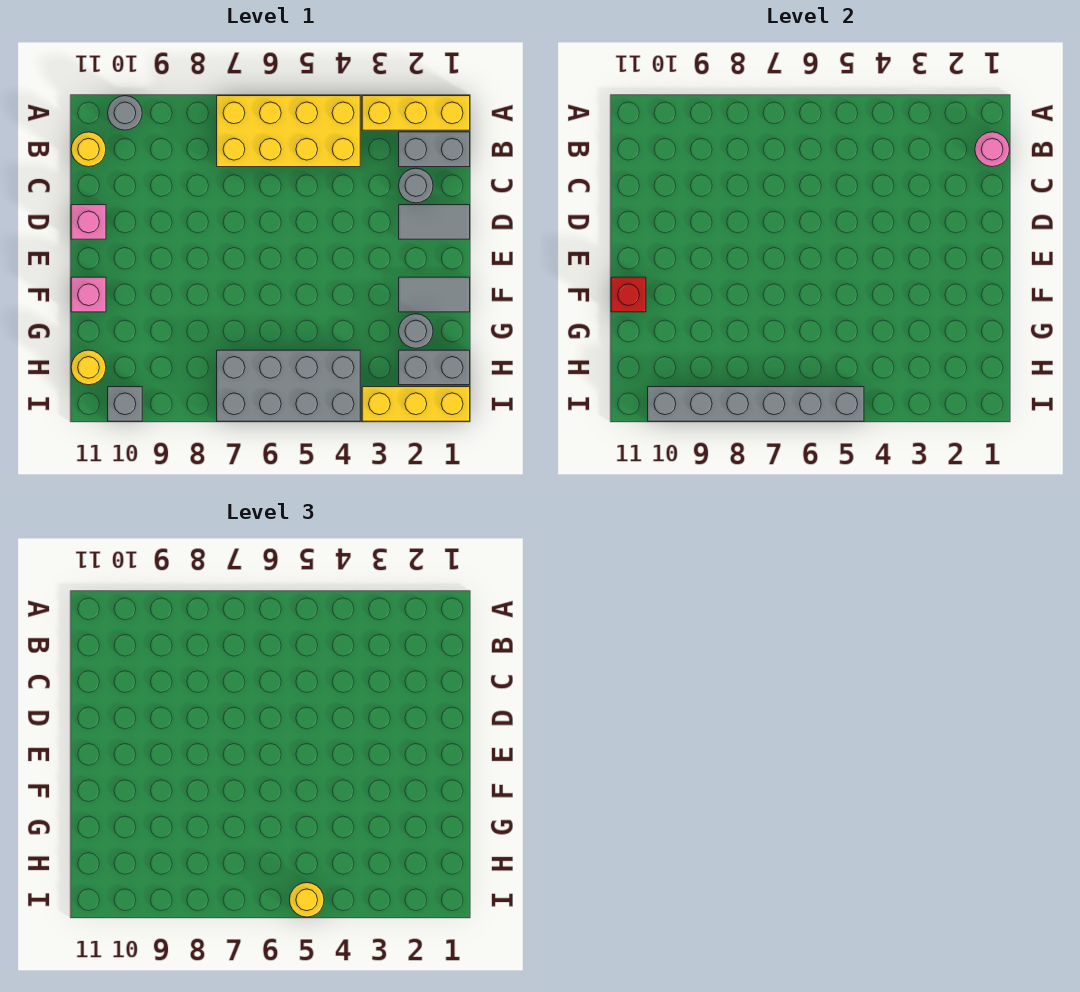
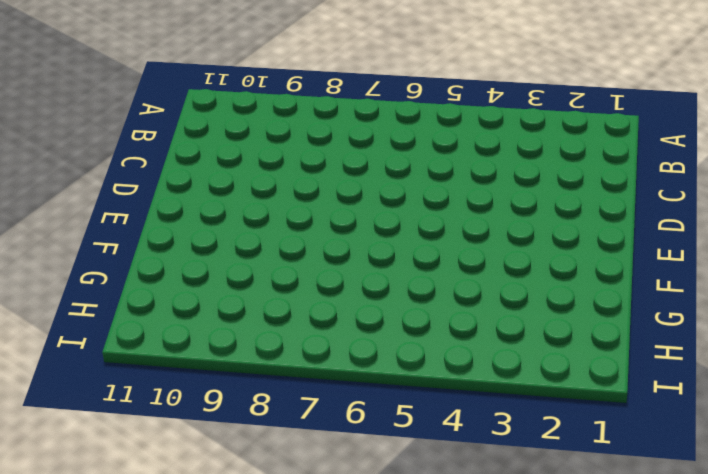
none -> yellow 1x3 brick [362,96,470,130]
none -> yellow 2x4 brick [217,96,360,167]
none -> grey 1x1 round brick [108,96,142,130]

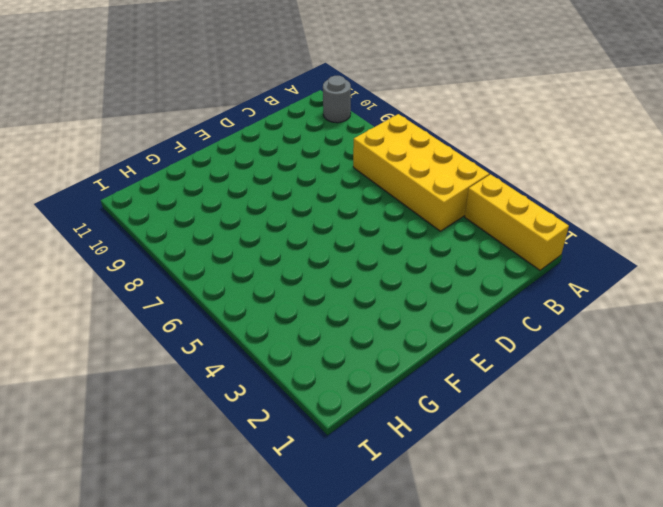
none -> grey 1x2 brick [399,132,470,167]
none -> yellow 1x1 round brick [71,132,106,167]
none -> grey 1x1 round brick [399,168,433,203]

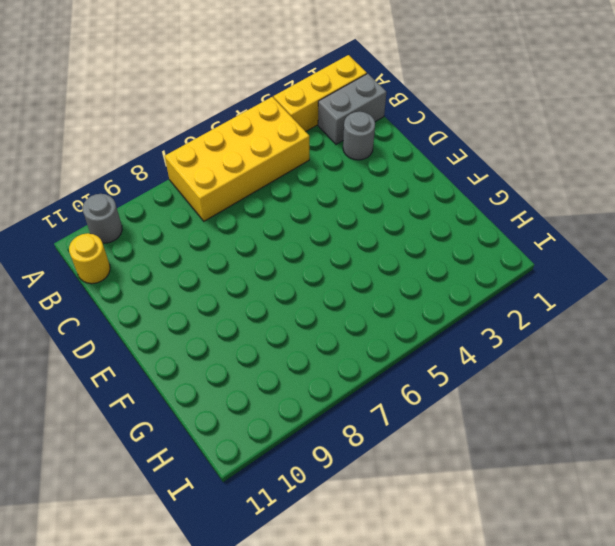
none -> grey 1x2 tile [399,205,470,239]
none -> pink 1x1 brick [71,205,106,239]
none -> grey 1x2 tile [399,277,470,312]

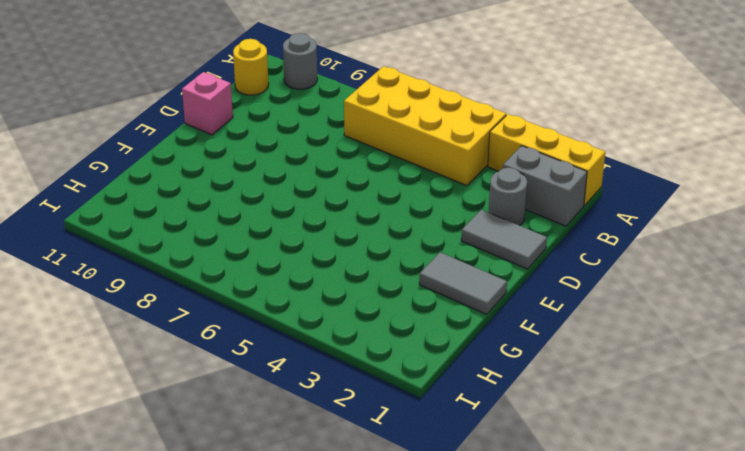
none -> pink 1x1 brick [71,277,106,312]
none -> grey 1x1 round brick [399,314,433,348]
none -> grey 1x2 brick [399,350,470,385]

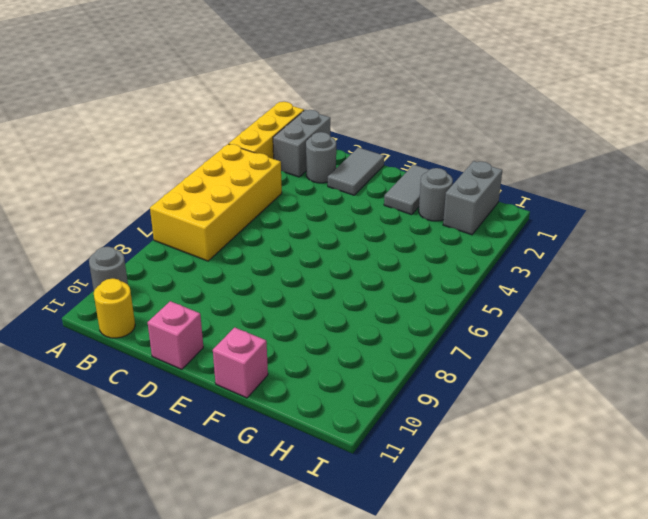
none -> grey 2x4 brick [217,350,360,421]
none -> yellow 1x1 round brick [71,350,106,385]
none -> yellow 1x3 brick [362,387,470,421]

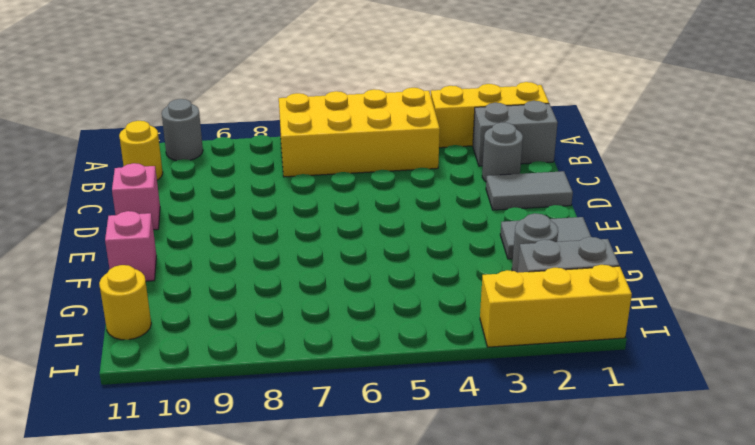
none -> grey 2x4 brick [217,350,360,421]
none -> grey 1x1 brick [108,387,142,421]
none -> pink 1x1 round brick [975,132,1010,167]

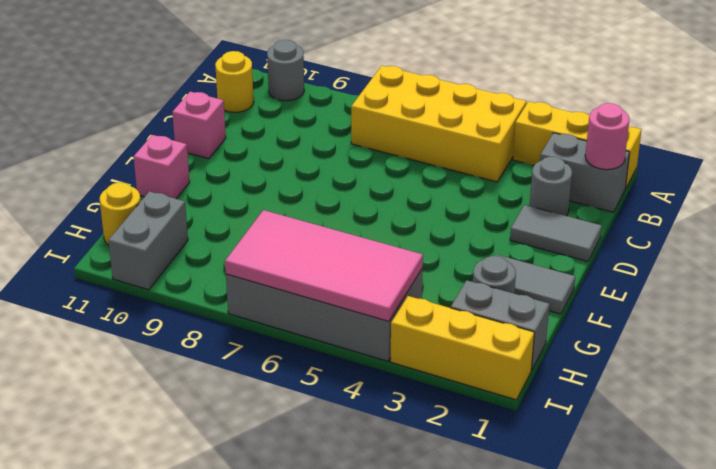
pink 2x4 tile [225,210,423,321] -> grey 1x6 brick [648,387,864,421]
grey 1x2 brick [108,191,188,290] -> grey 1x1 brick [108,387,142,421]
none -> red 1x1 brick [611,277,646,312]
none -> yellow 1x1 round brick [290,883,324,917]

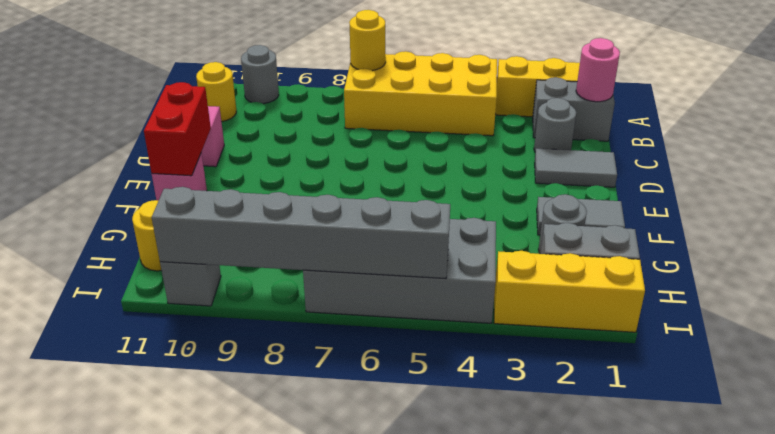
yellow 1x1 round brick [349,10,386,71] -> yellow 1x1 round brick moved to [290,883,324,917]
red 1x2 brick [144,82,211,176] -> red 1x1 brick [611,277,646,312]

